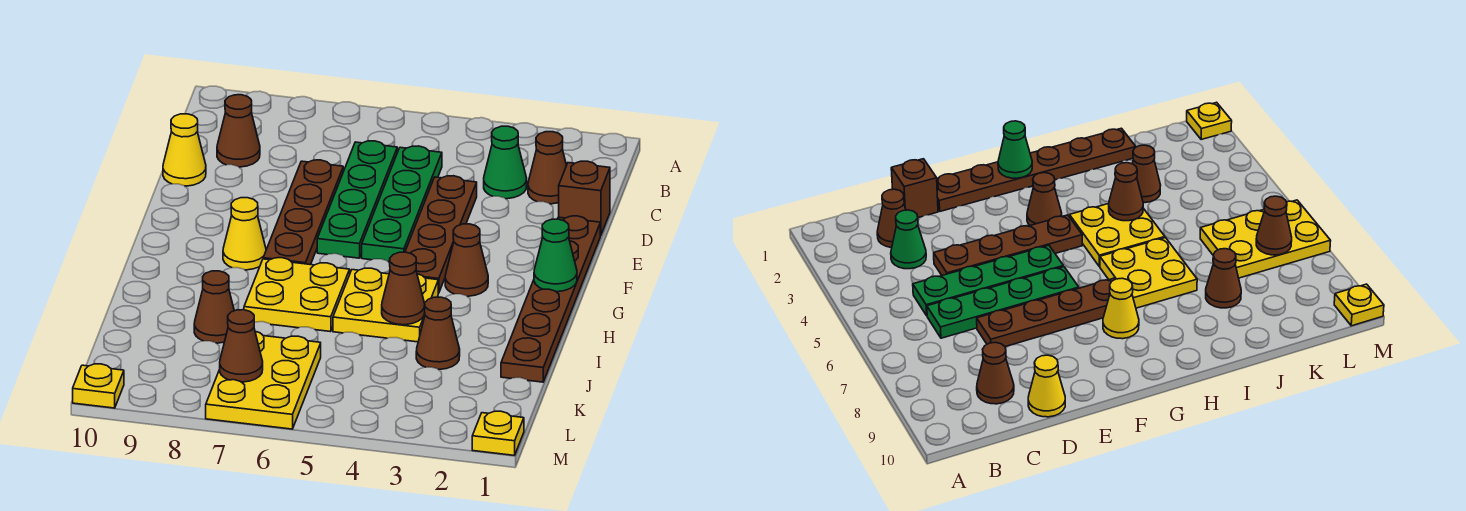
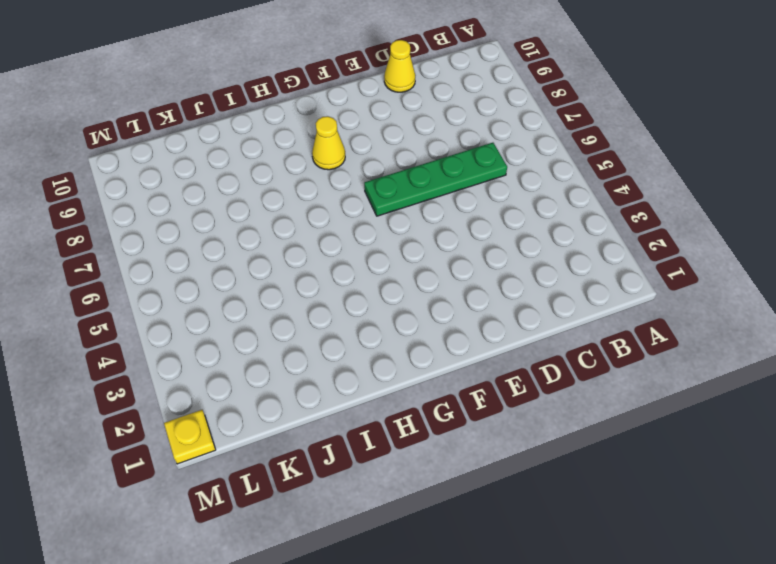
none -> brown 1x1 cone [528,132,567,204]
none -> green 1x1 cone [484,126,527,199]
none -> green 1x4 plate [362,146,442,262]

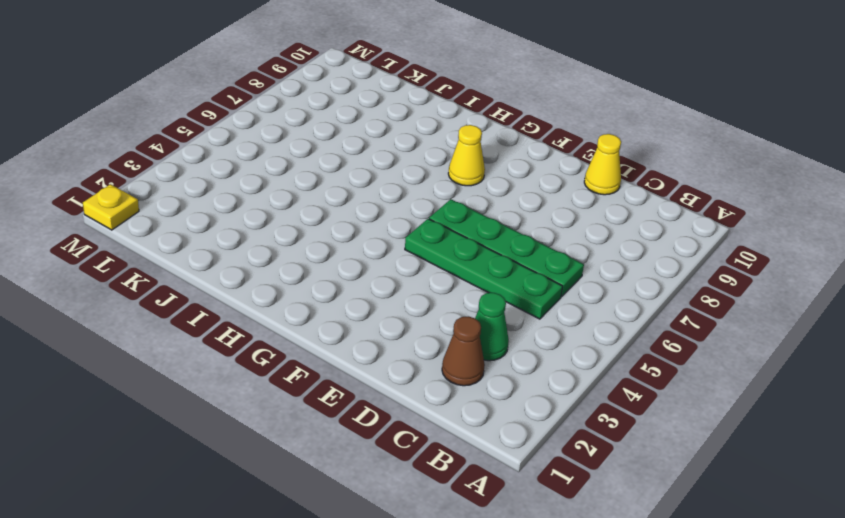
none -> brown 1x1 cone [217,95,260,167]
none -> brown 1x1 brick [559,161,610,236]
none -> brown 1x4 plate [405,176,477,293]

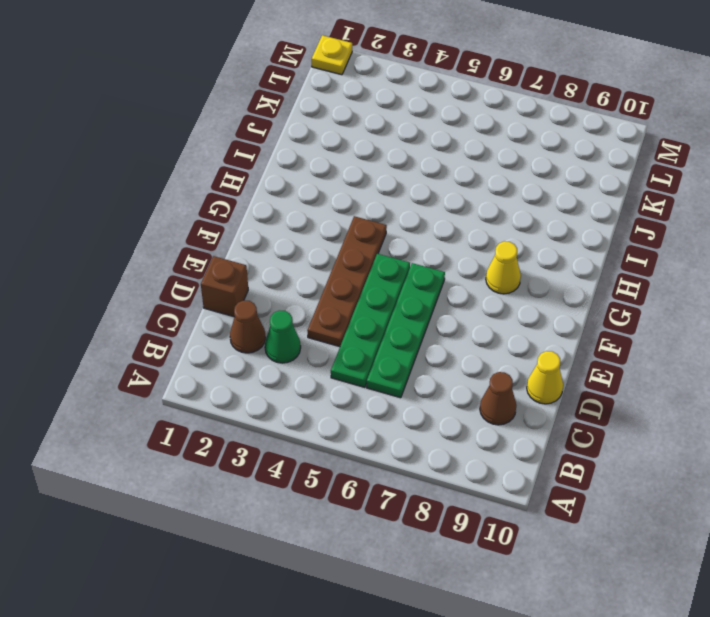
none -> brown 1x4 plate [263,160,343,265]
none -> brown 1x6 plate [501,216,600,382]
none -> brown 1x1 cone [445,224,488,296]

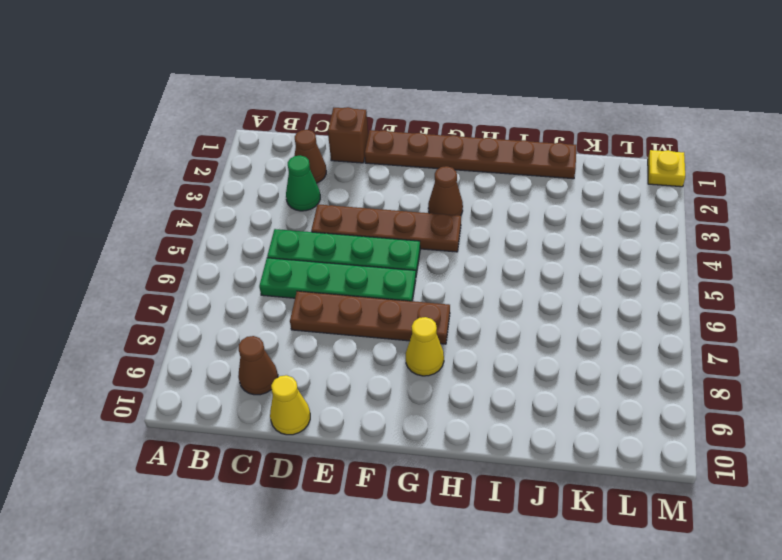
none -> yellow 2x2 plate [333,268,438,342]
none -> yellow 2x2 plate [244,258,350,332]
none -> brown 1x1 cone [416,297,460,369]

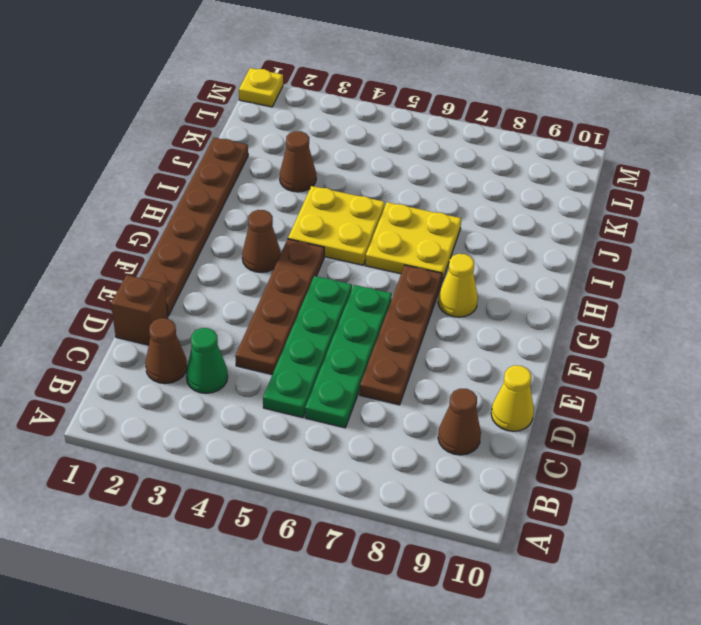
none -> brown 1x1 cone [194,271,234,343]
none -> yellow 2x3 plate [206,331,321,429]
none -> yellow 1x1 plate [73,364,124,408]

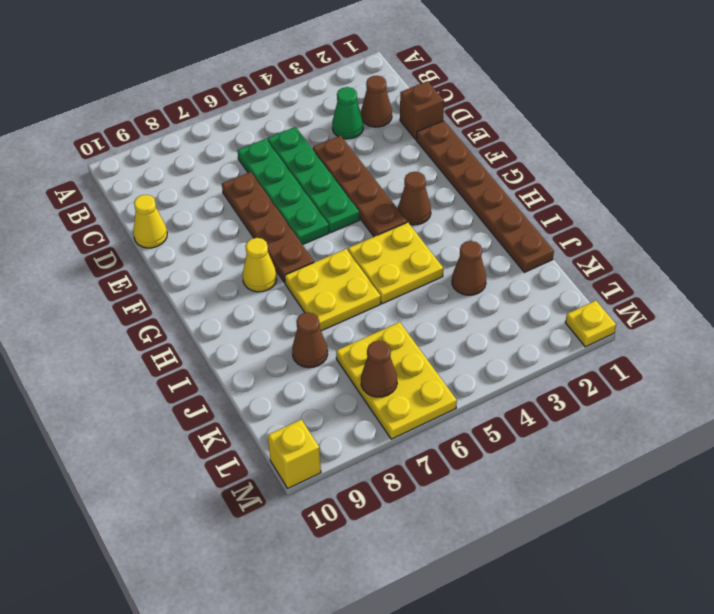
yellow 1x1 brick [268,420,321,488] -> yellow 1x1 plate [73,364,124,408]
none -> brown 1x1 cone [217,95,260,167]
none -> green 1x1 cone [534,219,577,292]
none -> brown 1x1 cone [382,252,425,325]

